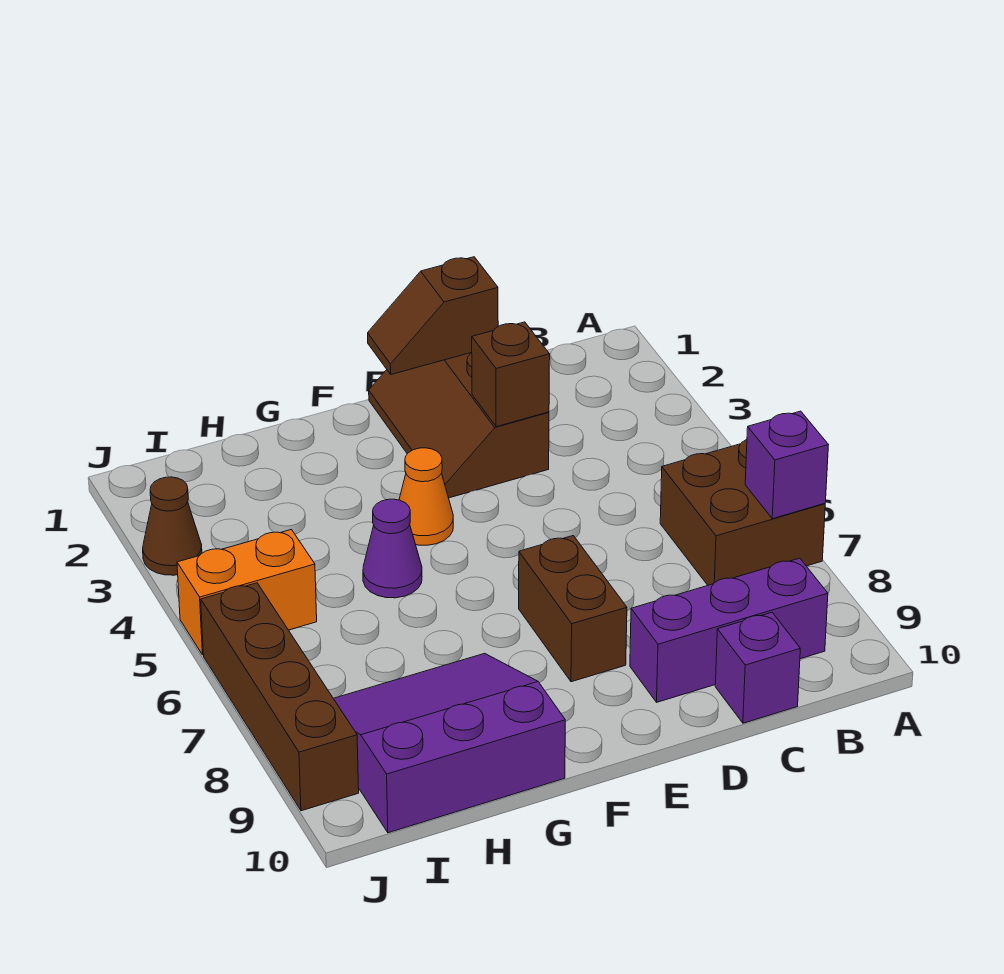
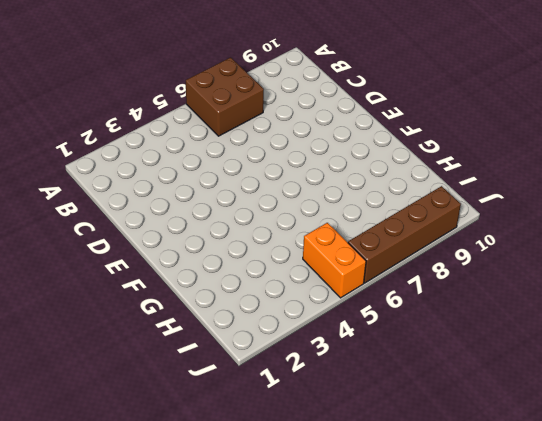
none -> purple 1x3 brick [630,558,828,702]
none -> purple 1x1 brick [715,613,800,723]
none -> brown 2x3 slope [369,352,549,498]

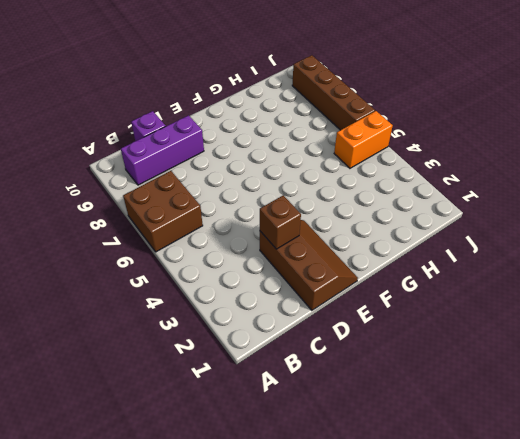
none -> brown 1x2 brick [519,536,627,682]
none -> orange 1x1 cone [399,448,453,545]
none -> purple 1x1 cone [363,499,422,598]

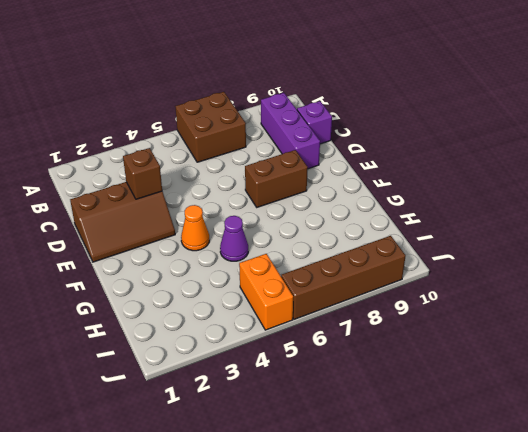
none -> purple 3x3 slope [333,653,565,833]
none -> brown 1x1 cone [143,477,202,575]
none -> purple 1x1 brick [745,411,828,519]

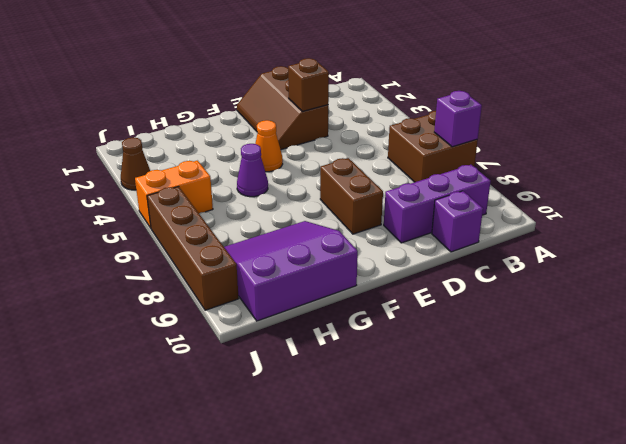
none -> brown 1x2 slope [368,257,498,374]

